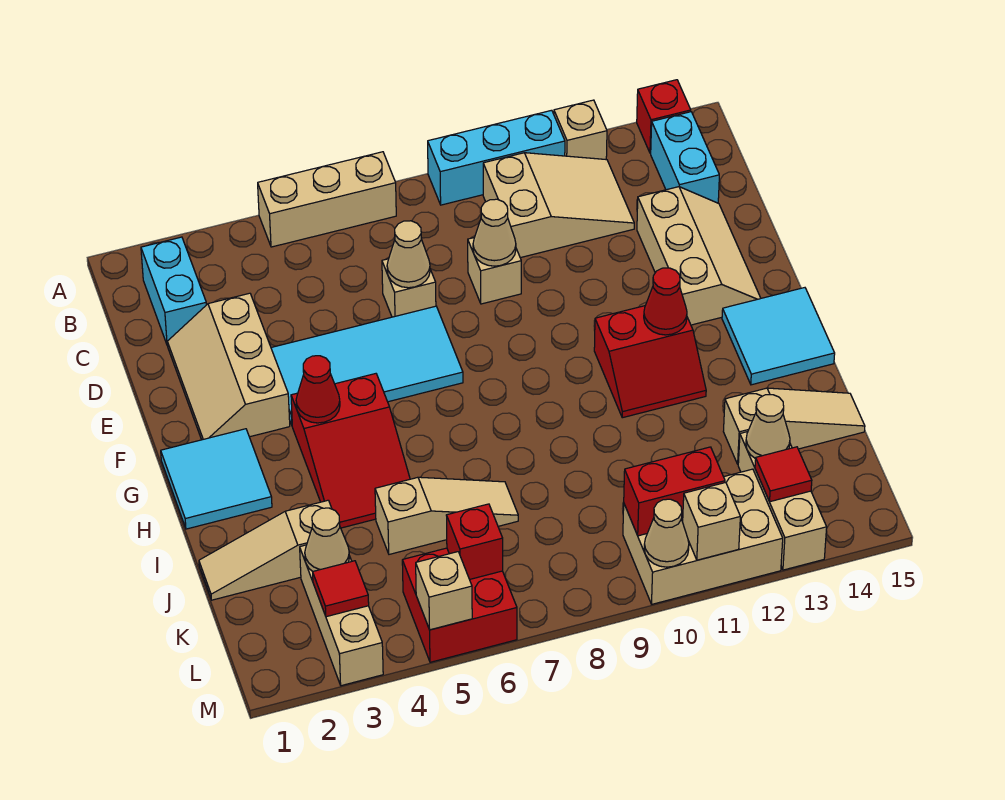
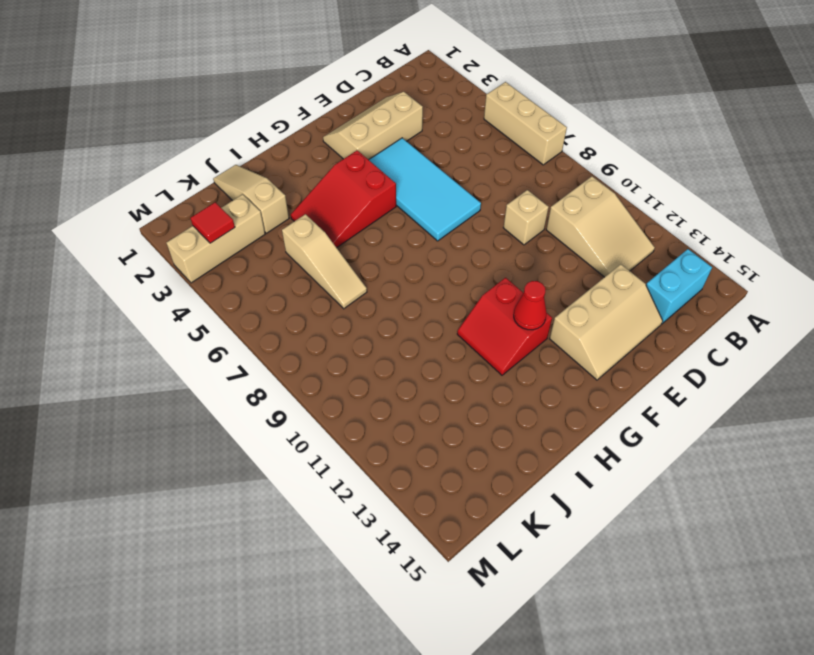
none -> cyan 1x3 brick [428,110,565,205]
none -> tan 1x1 brick [554,100,607,159]
none -> red 1x1 brick [637,80,691,153]
none -> cyan 1x2 brick [141,237,206,346]

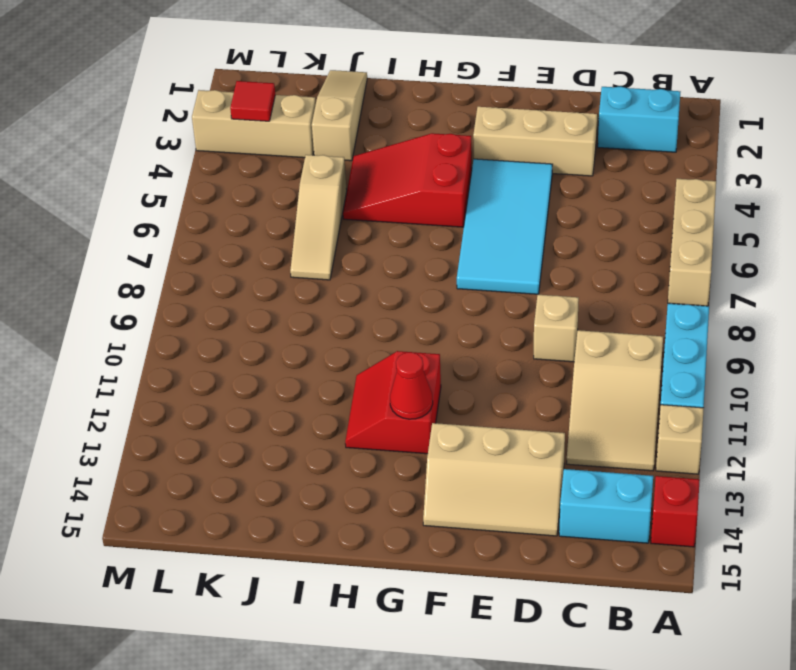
none -> tan 1x1 brick [382,259,436,317]
none -> cyan 2x2 tile [161,429,272,529]
none -> cyan 2x2 tile [722,288,835,385]
none -> tan 1x3 slope [723,388,865,464]

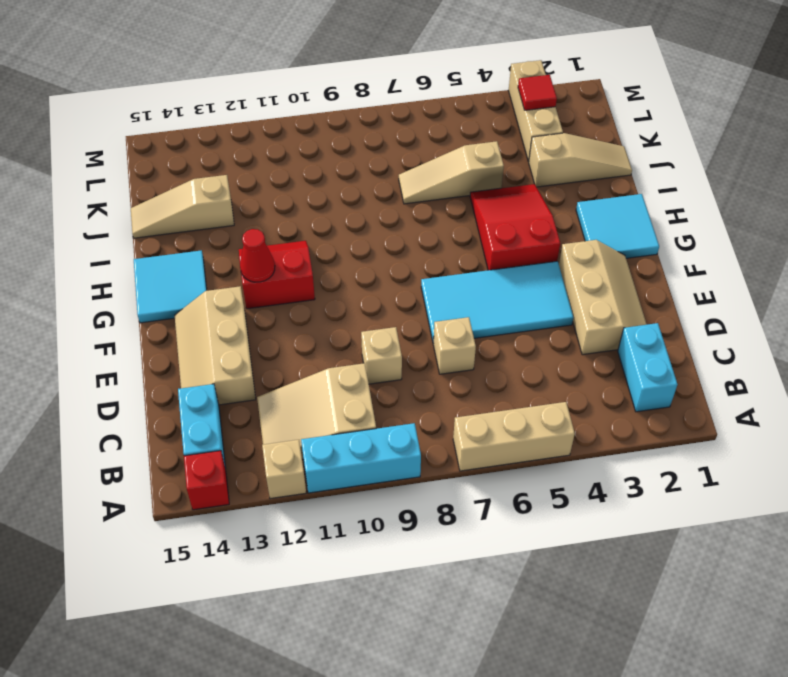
none -> tan 1x3 brick [738,432,827,570]
none -> red 2x2 brick [402,548,517,662]
none -> tan 2x3 brick [623,469,783,604]
none -> tan 1x1 cone [387,221,430,288]

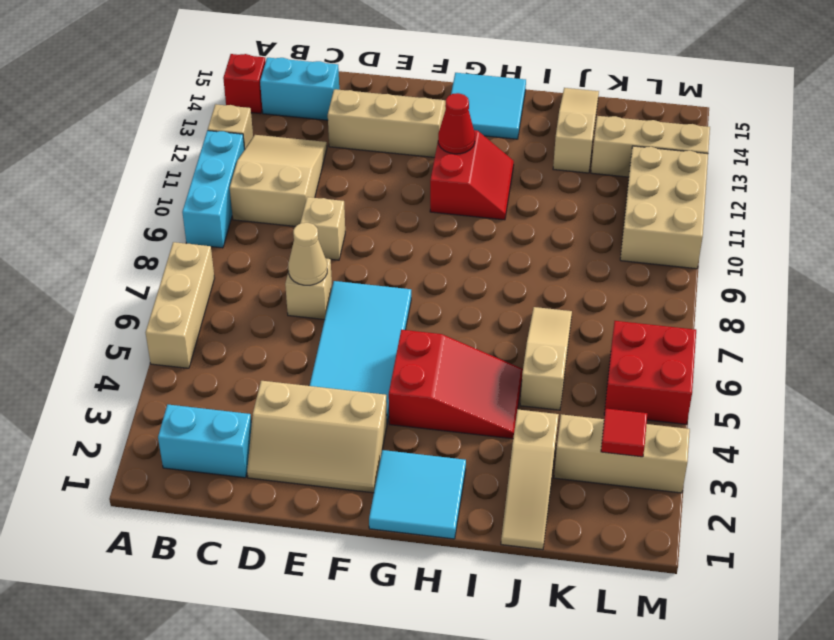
none -> tan 1x1 cone [473,199,516,266]
none -> red 1x1 cone [296,356,340,423]
none -> tan 1x1 cone [305,508,349,571]
none -> tan 1x1 cone [746,395,790,459]

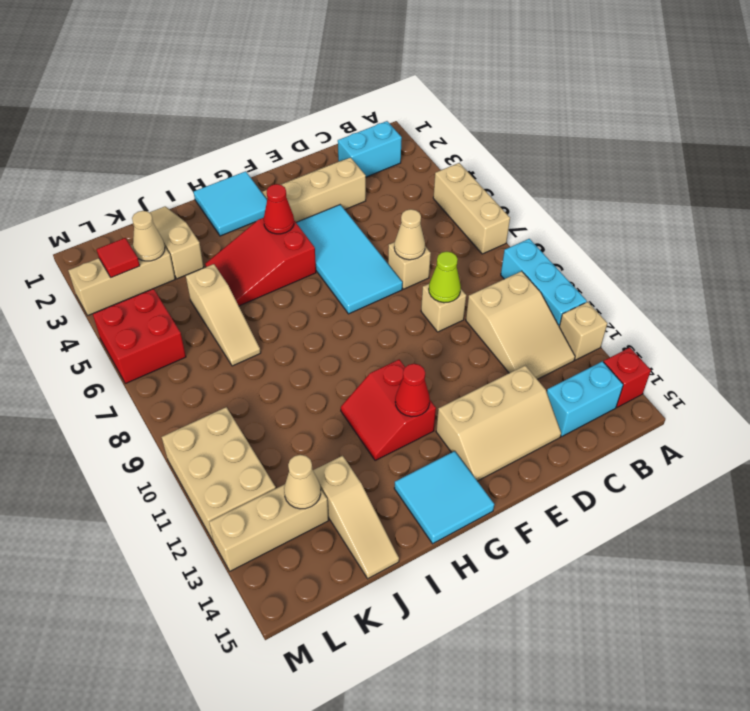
lime 1x1 cone [429,252,461,303] -> tan 1x1 cone [473,199,516,266]
none -> red 1x1 brick [446,504,503,579]
none -> red 1x2 brick [624,447,725,536]
none -> red 1x1 tile [755,447,812,502]
none -> tan 1x1 brick [416,552,472,630]

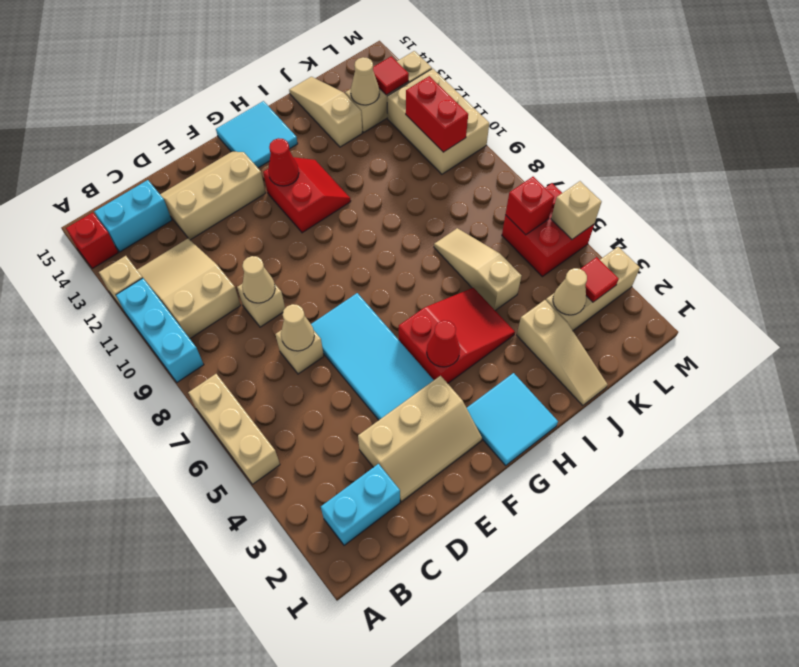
none -> tan 1x1 cone [644,499,689,567]
none -> tan 1x1 brick [683,482,740,560]

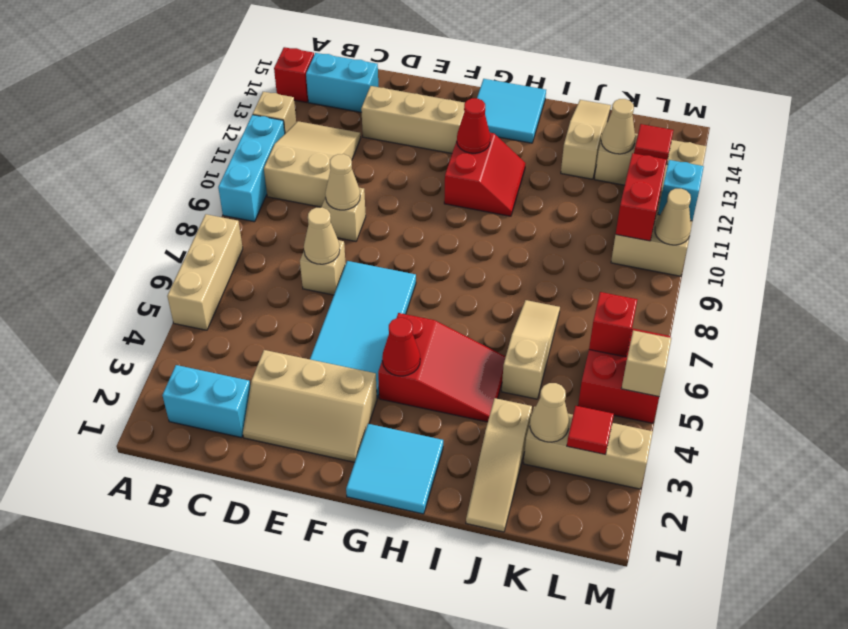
cyan 1x1 brick [658,160,704,221] -> tan 1x1 brick [683,482,740,560]

